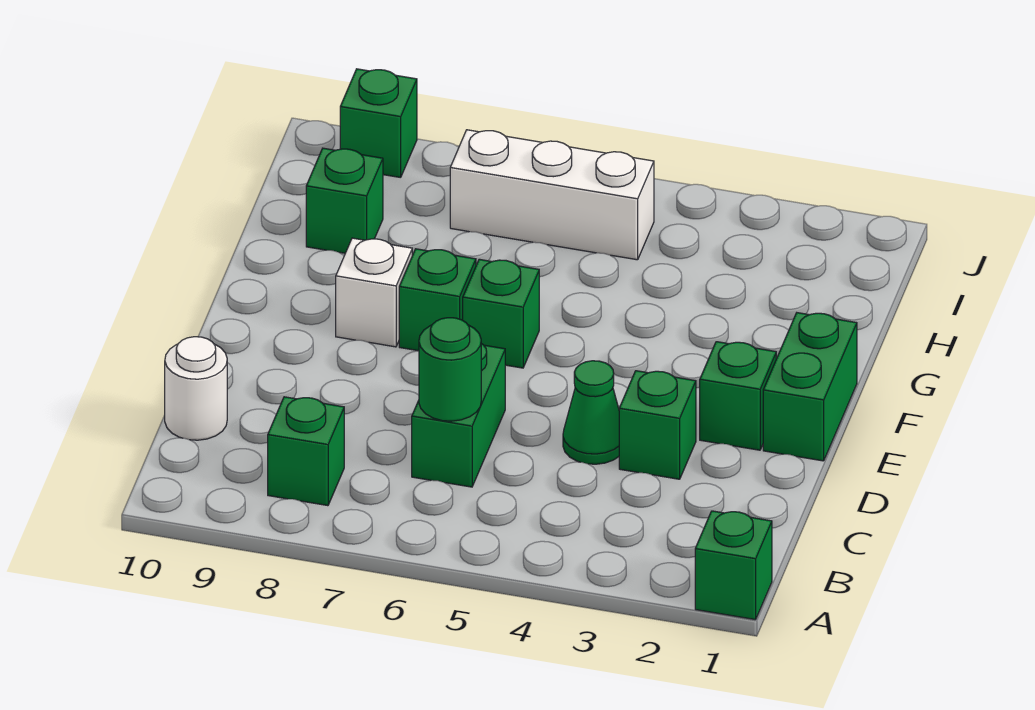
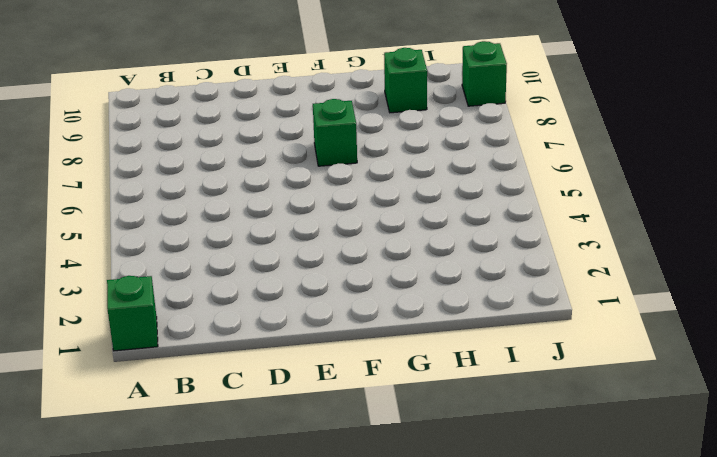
none -> green 1x1 brick [268,397,344,506]
none -> green 1x2 brick [412,344,505,487]
none -> white 1x1 round brick [165,337,227,440]

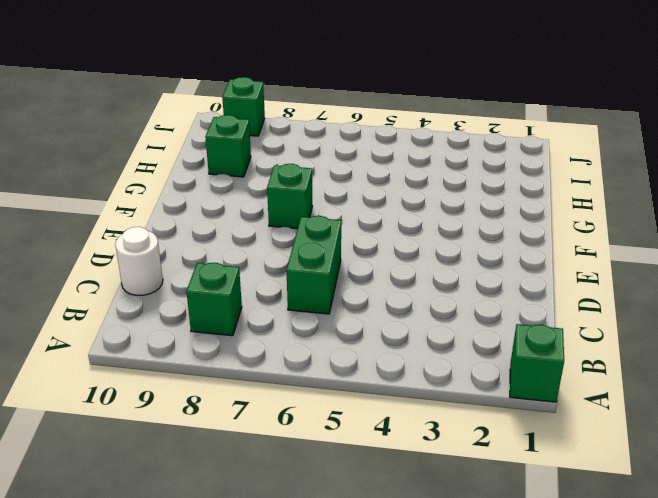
none -> green 1x1 brick [619,371,696,479]
none -> green 1x1 cone [563,361,619,464]
none -> green 1x2 brick [763,313,857,461]

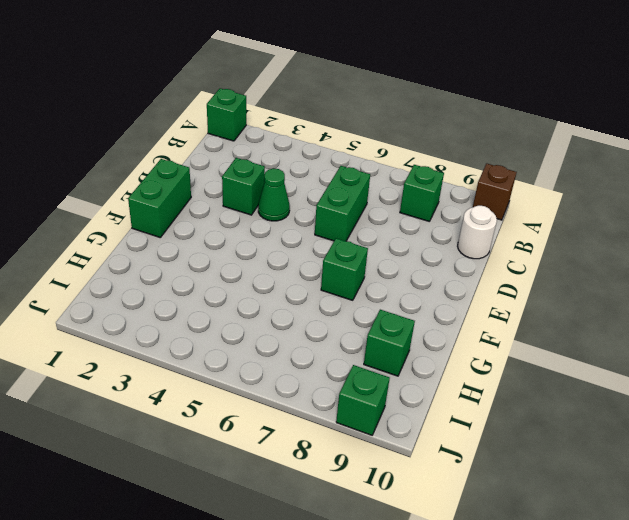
brown 1x1 brick [473,164,517,220] -> none
none -> green 1x1 brick [700,342,776,450]
none -> green 1x1 brick [463,259,539,368]
none -> white 1x1 brick [336,238,412,347]

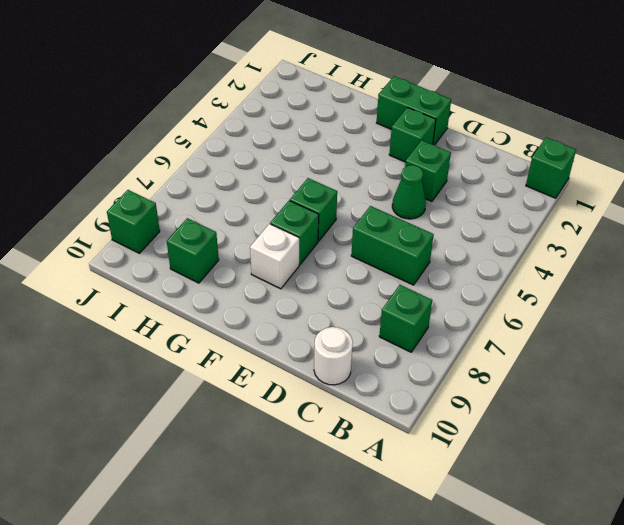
none -> white 1x3 brick [450,130,654,260]
none -> green 1x1 round brick [419,318,481,421]

